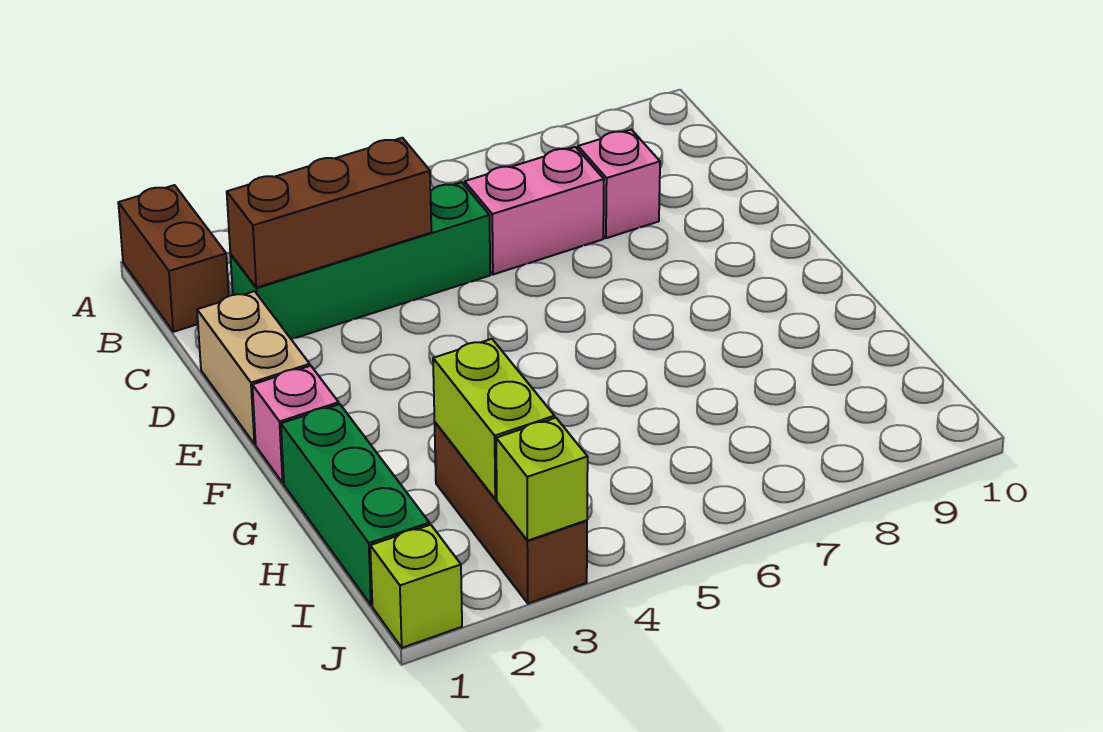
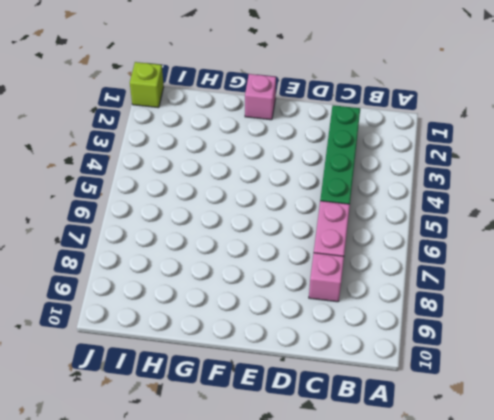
none -> brown 1x2 brick [118,185,229,332]
none -> tan 1x2 brick [197,291,310,444]
none -> green 1x3 brick [281,404,429,605]

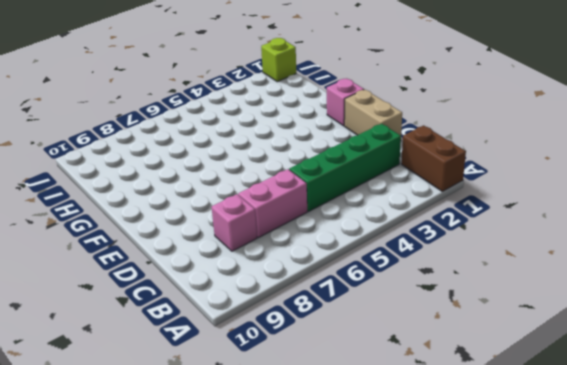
none -> green 1x3 brick [281,404,429,605]
none -> brown 1x3 brick [435,422,587,603]
none -> brown 1x3 brick [227,138,431,288]

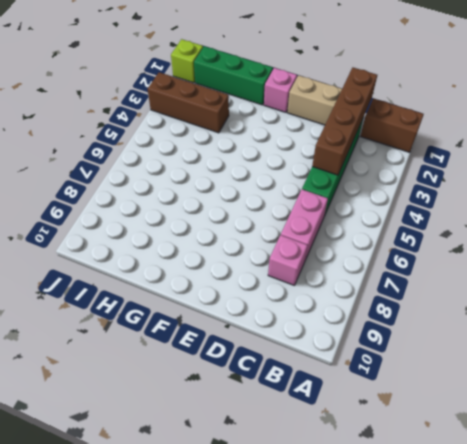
brown 1x4 brick [312,68,377,175] -> brown 1x3 brick [227,138,431,288]
none -> lime 1x2 brick [433,339,555,499]
none -> lime 1x1 brick [496,418,588,541]

